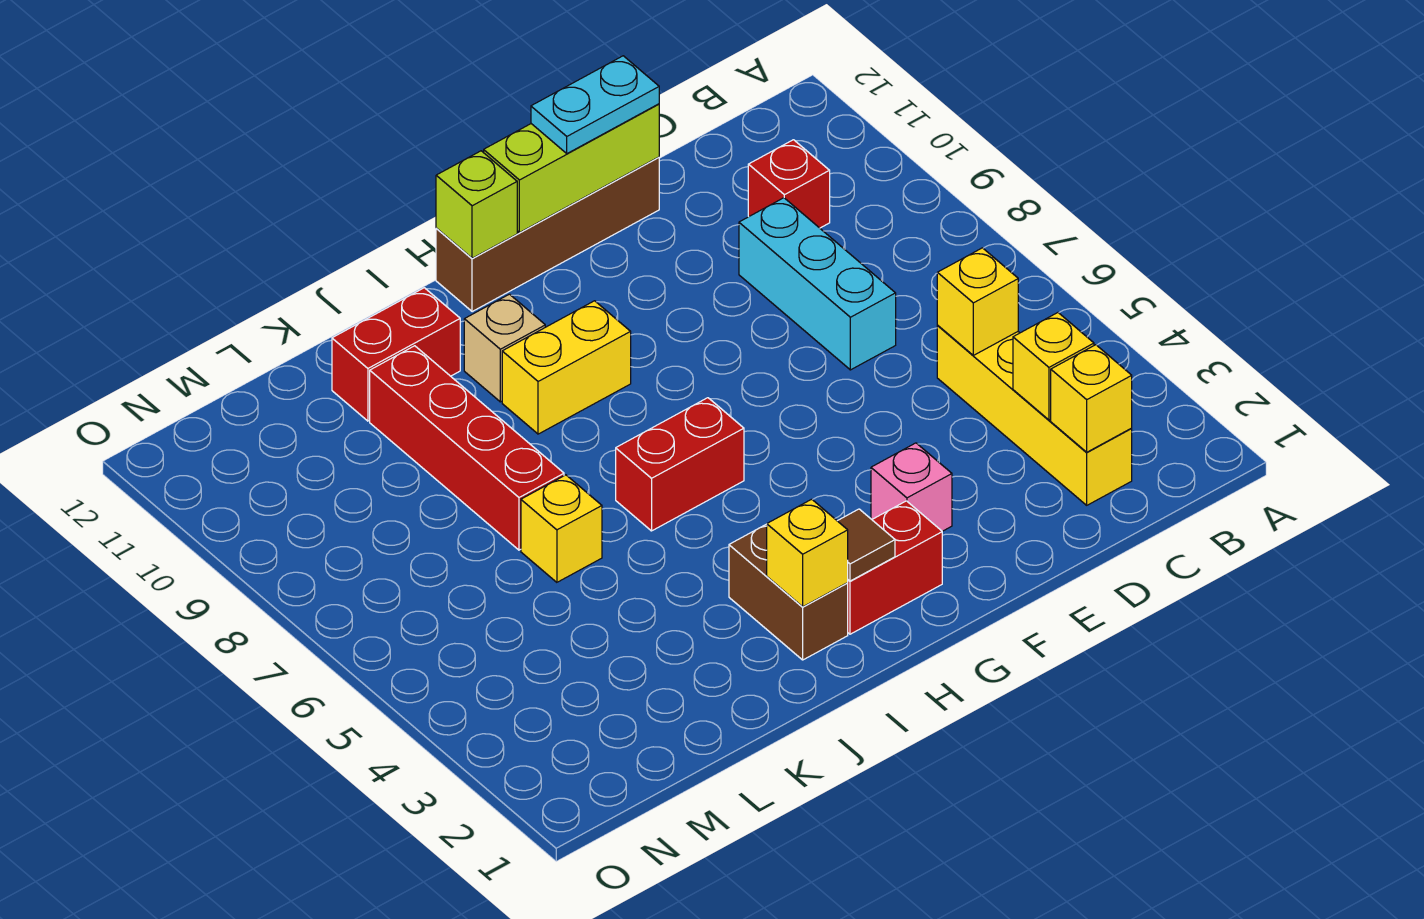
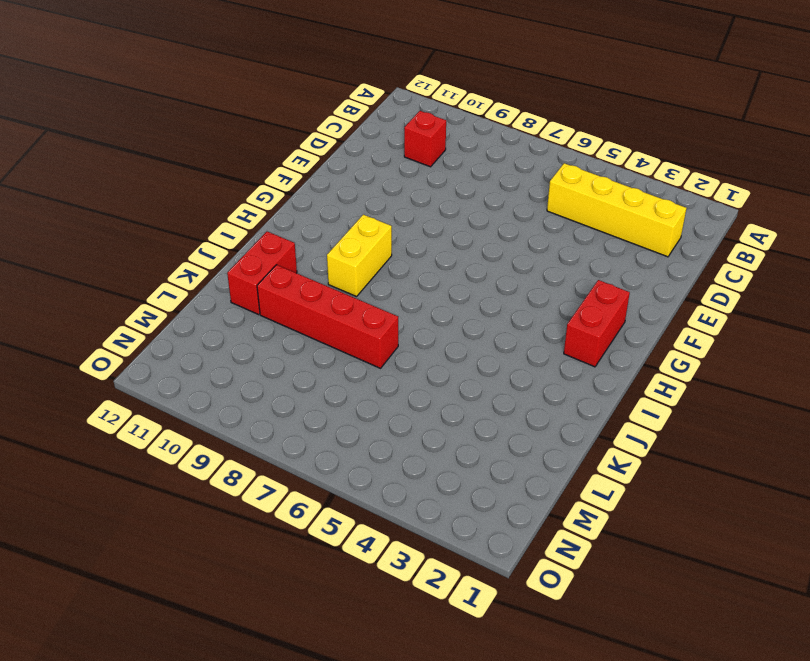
none -> cyan 1x3 brick [739,198,896,370]
none -> brown 1x4 brick [436,157,659,312]
none -> pink 1x1 brick [871,443,952,531]

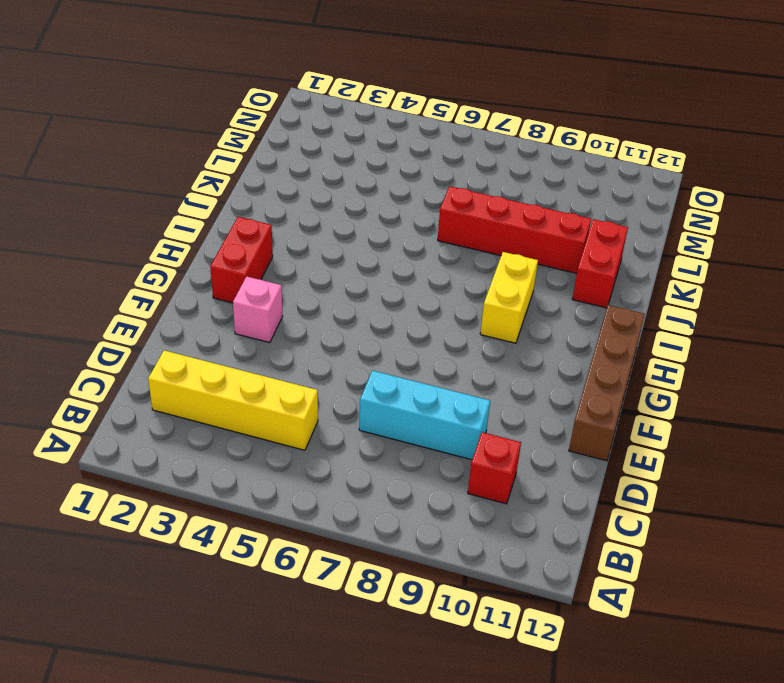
none -> red 1x2 brick [616,398,744,531]
none -> brown 1x2 brick [729,524,848,660]
none -> tan 1x1 brick [464,294,545,402]

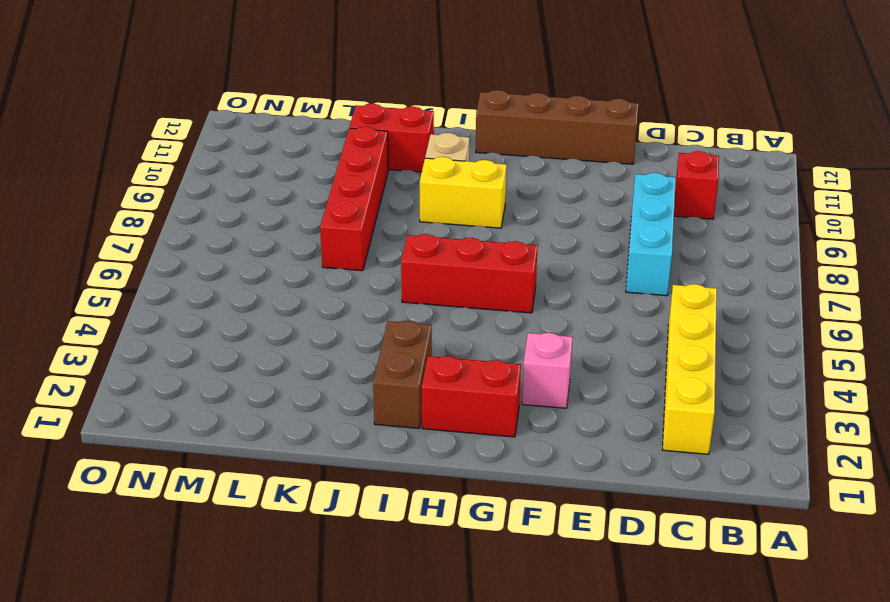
red 1x3 brick [401,234,538,313] -> red 1x2 brick [616,398,744,531]
none -> yellow 1x1 brick [521,475,602,582]
none -> yellow 1x1 brick [1051,345,1132,452]
none -> yellow 1x1 brick [1013,313,1094,420]

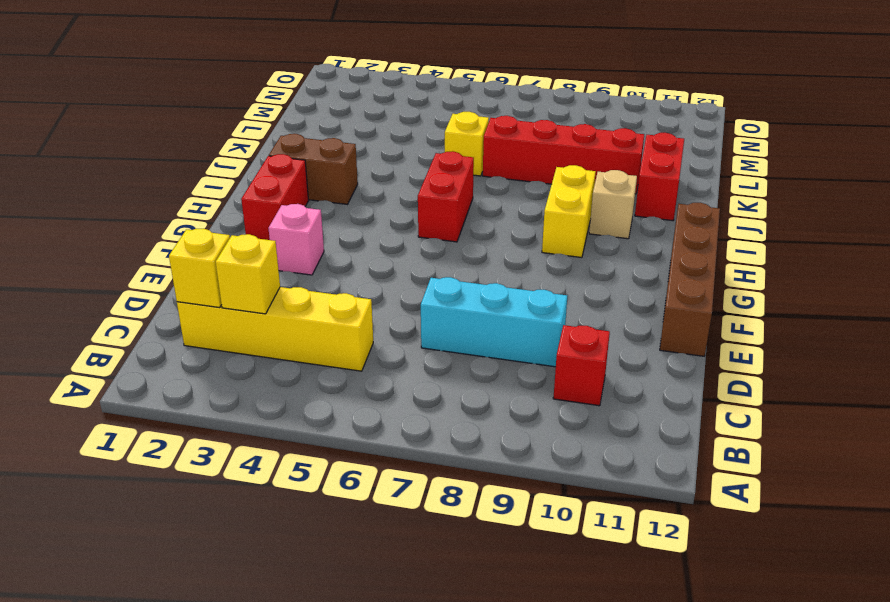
none -> yellow 1x1 brick [937,248,1018,355]
none -> lime 1x3 brick [484,104,659,233]
none -> brown 1x1 tile [838,509,895,581]

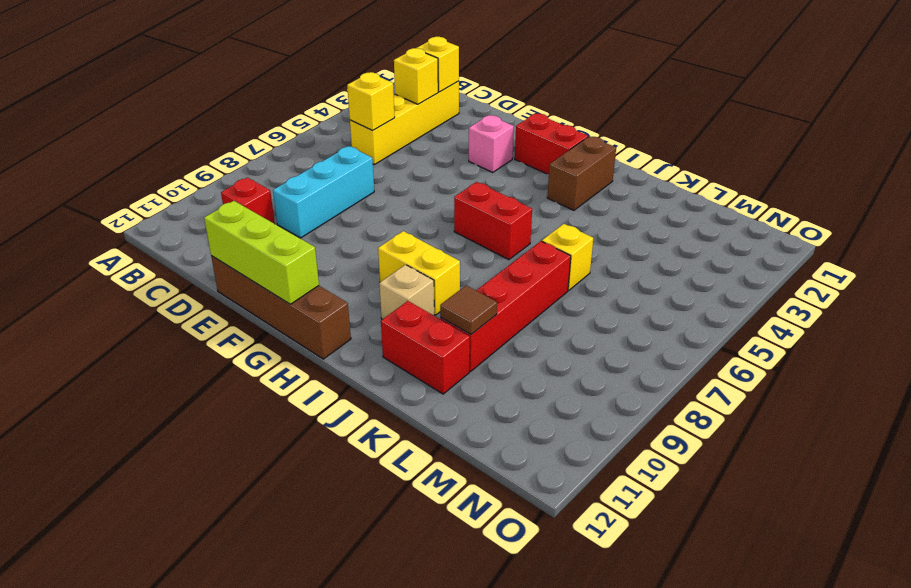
brown 1x1 tile [440,285,497,335] -> brown 1x1 tile moved to [838,509,895,581]
none -> lime 1x1 brick [436,151,517,258]
none -> yellow 1x1 brick [767,499,848,607]
none -> cyan 1x2 plate [531,56,659,154]

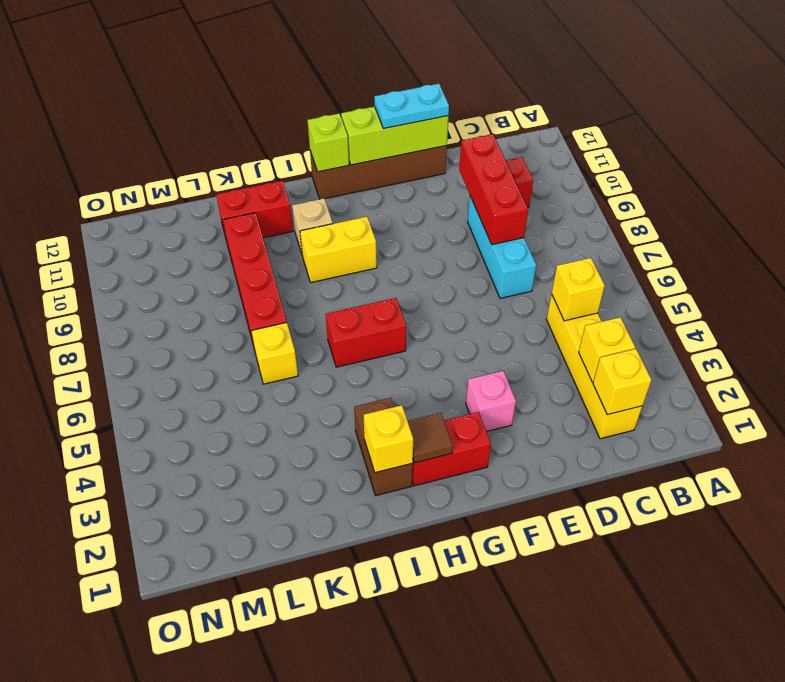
red 1x3 brick [459,134,528,245] -> none

